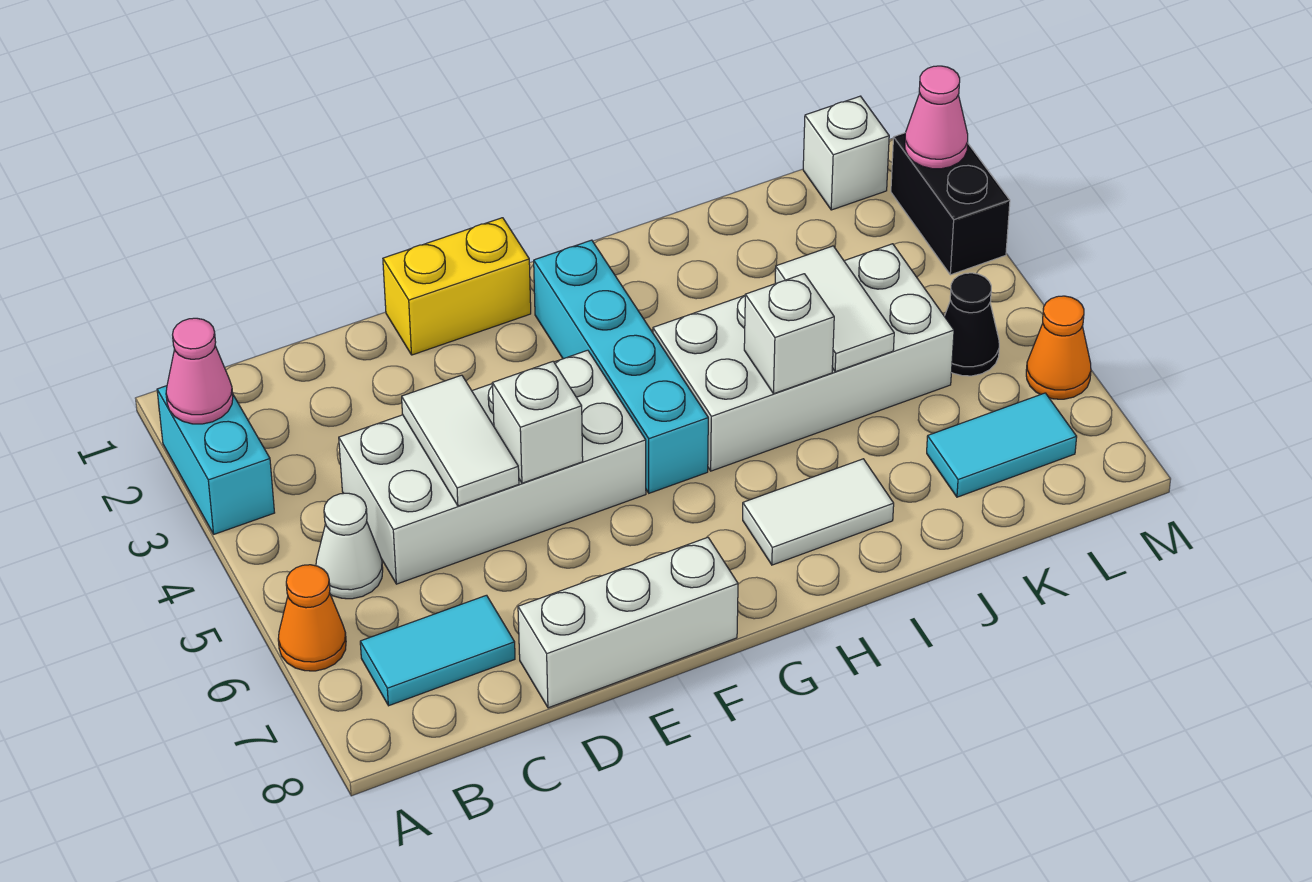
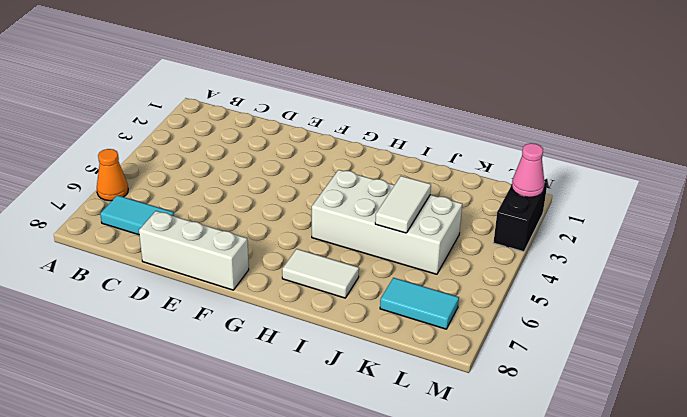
none -> cyan 1x2 brick [157,386,275,534]
none -> white 1x1 cone [316,493,383,599]
none -> white 2x4 brick [339,350,646,584]

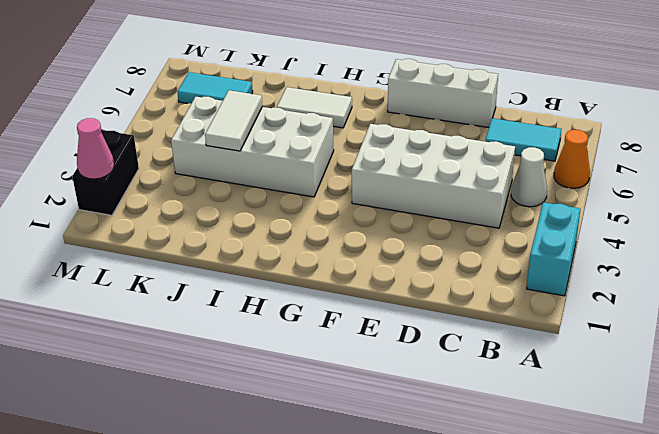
none -> yellow 1x2 brick [383,218,531,355]
none -> cyan 1x4 brick [534,240,708,493]
none -> white 1x1 brick [803,96,889,210]

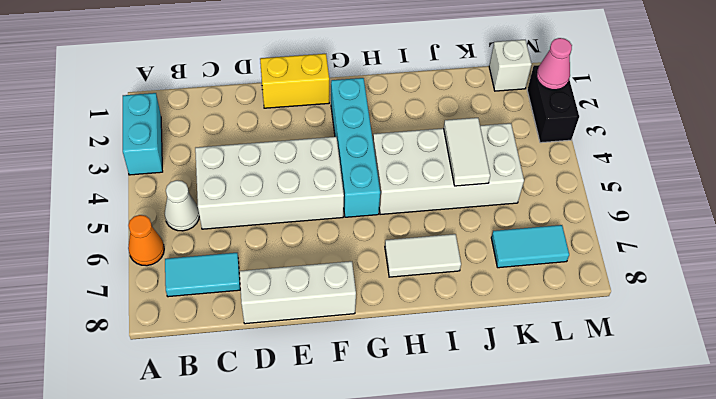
none -> black 1x1 cone [944,273,999,376]
none -> orange 1x1 cone [1026,296,1091,399]
none -> pink 1x1 cone [166,318,233,424]

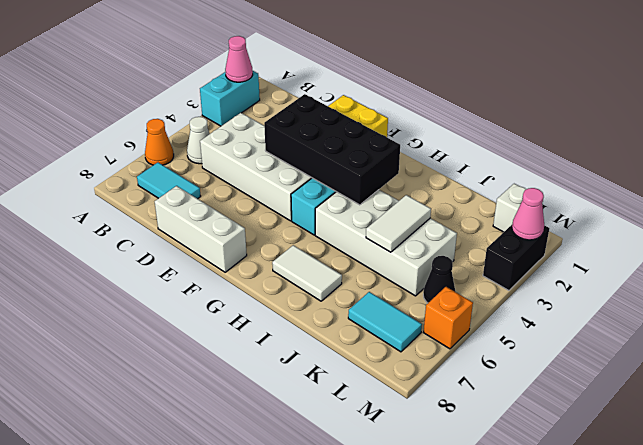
black 2x4 brick [264,94,400,205] -> none
orange 1x1 brick [424,287,473,349] -> orange 1x1 cone [1026,296,1091,399]
none -> white 1x2 tile [402,375,519,506]
none -> white 1x1 brick [492,362,583,483]
none -> white 1x1 brick [744,274,834,394]

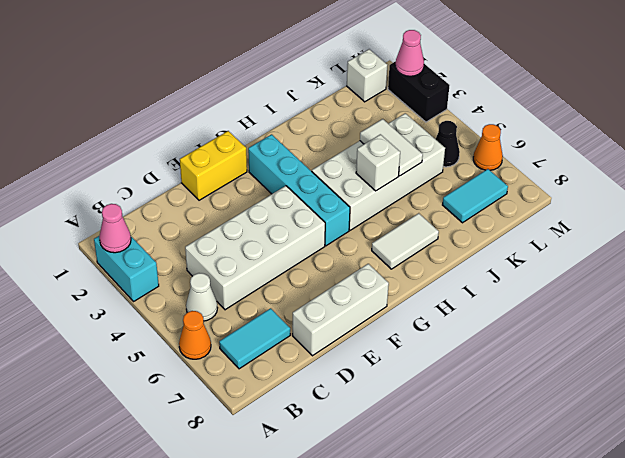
none -> white 1x2 tile [402,375,519,506]
none -> white 1x1 brick [492,362,583,483]

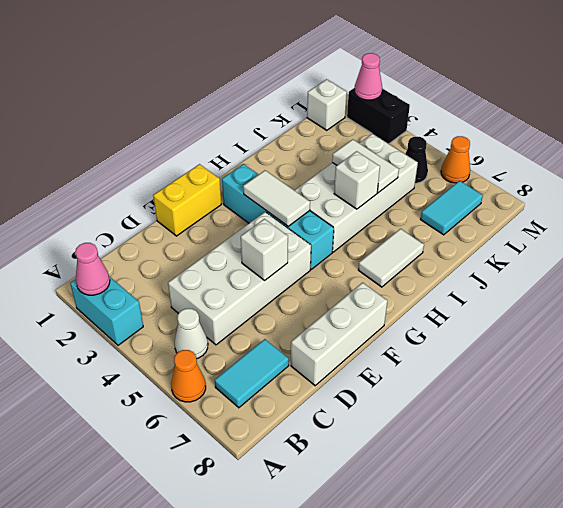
white 1x2 tile [243,170,310,226] -> white 1x2 tile moved to [402,375,519,506]

